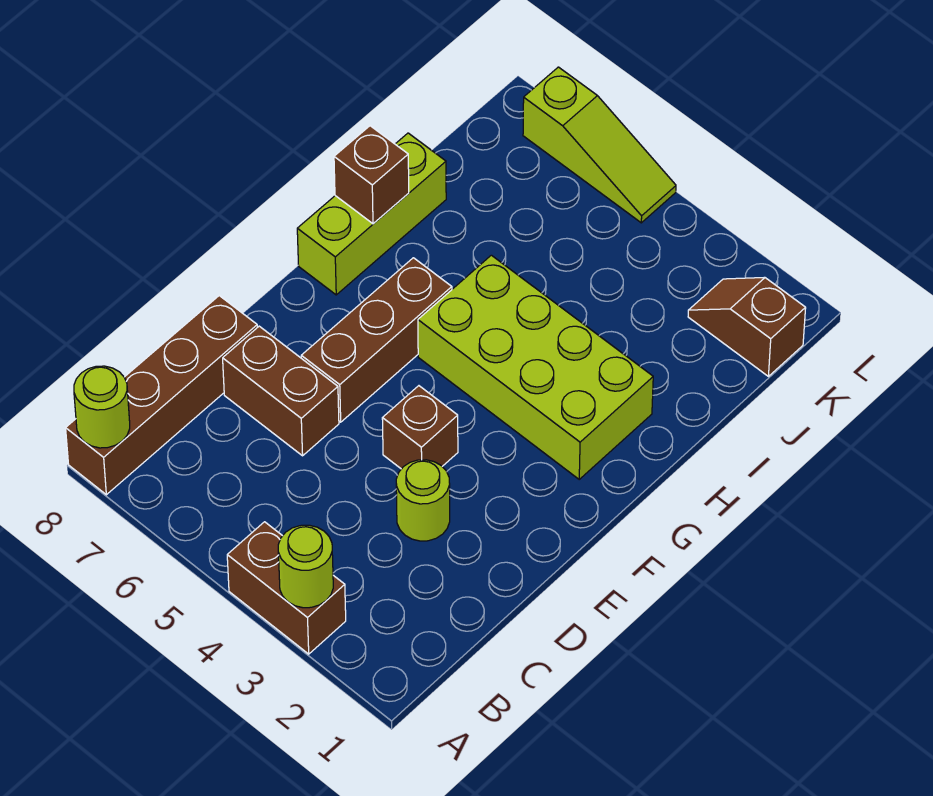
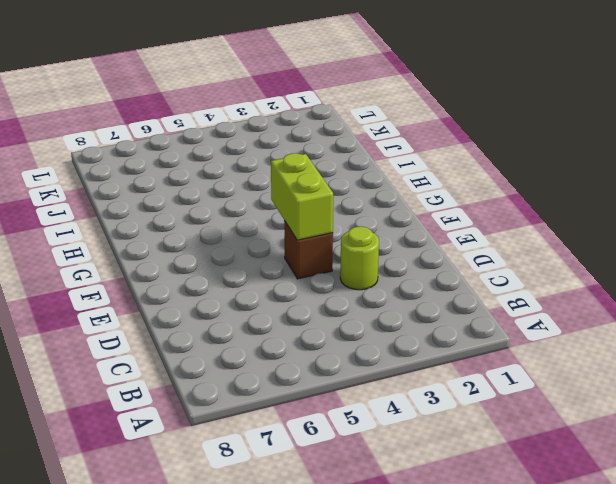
lime 1x2 brick [271,153,333,240] -> none
none -> brown 1x2 brick [227,522,346,654]
none -> brown 1x4 brick [66,296,257,495]
none -> brown 1x2 brick [223,326,339,456]

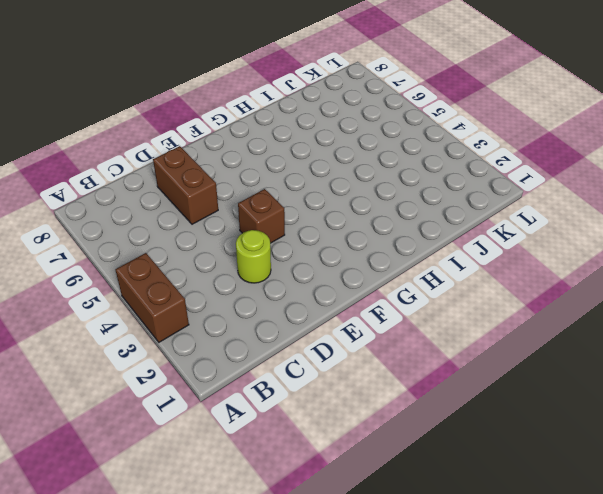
none -> brown 1x4 brick [66,296,257,495]
none -> brown 1x3 brick [301,258,452,422]
none -> lime 2x4 brick [418,255,653,479]

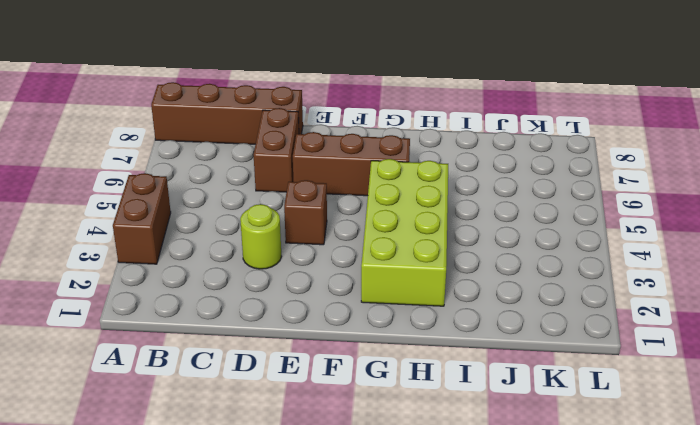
none -> lime 1x3 brick [297,133,446,295]
none -> brown 1x2 slope [688,277,806,376]
none -> lime 1x3 slope [523,67,676,223]

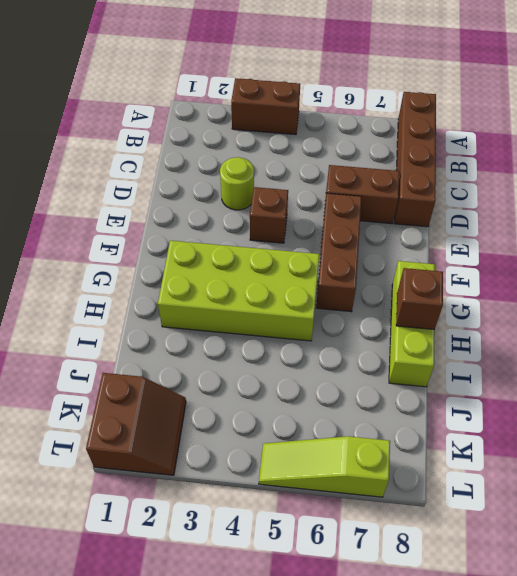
brown 2x2 slope [86,373,186,475] -> brown 1x2 slope [688,277,806,376]
none -> lime 1x1 round brick [278,525,333,608]
none -> lime 1x1 round brick [74,366,130,448]

